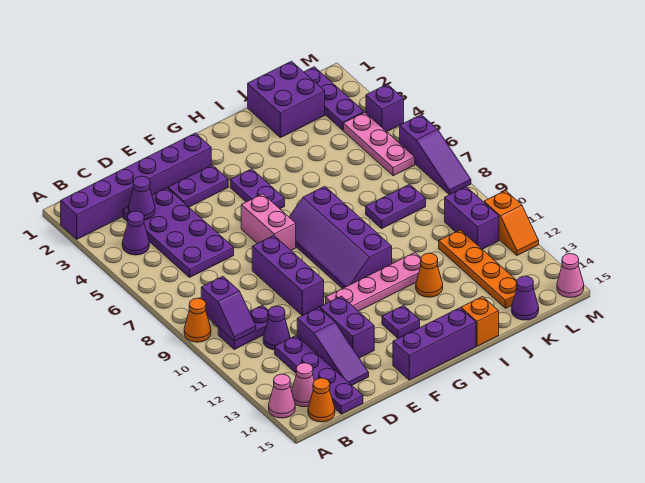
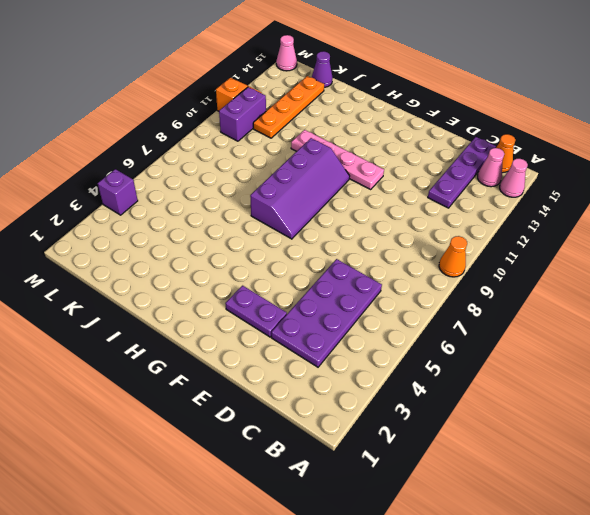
none -> purple 1x6 brick [61,133,211,239]
none -> purple 1x1 cone [122,211,149,255]
none -> purple 1x2 plate [218,305,269,349]
none -> purple 1x1 cone [263,306,290,350]

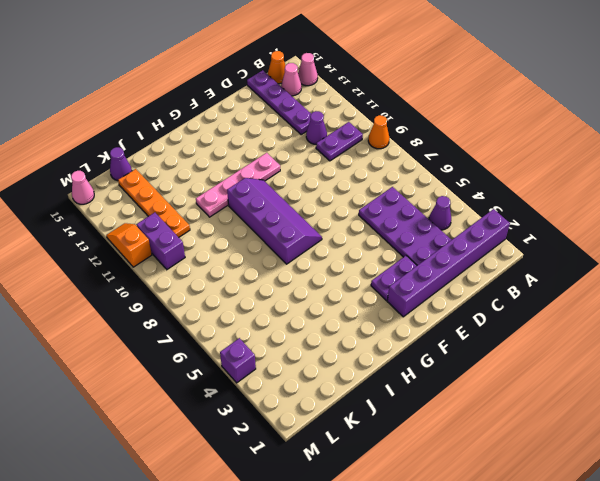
none -> purple 1x3 slope [297,308,369,385]
none -> purple 1x3 brick [252,236,324,315]
none -> purple 1x2 brick [320,296,374,358]
none -> pink 1x2 brick [241,194,296,250]

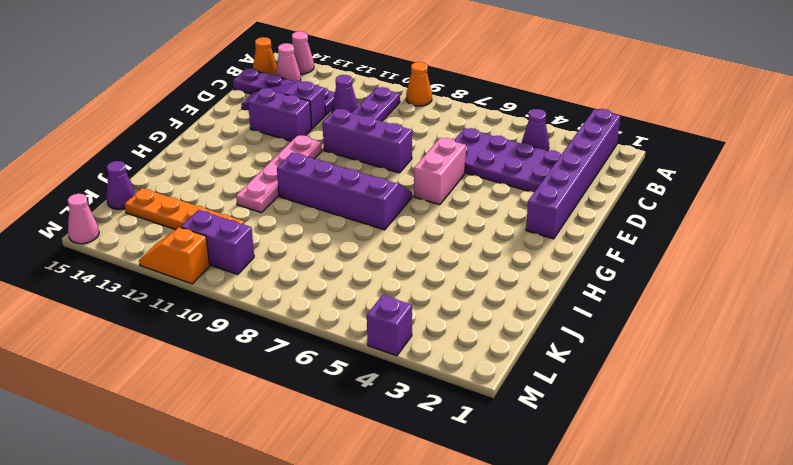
pink 1x2 brick [414,138,466,205] -> pink 1x2 brick turned to [241,194,296,250]
none -> purple 1x2 plate [168,165,228,207]
none -> purple 1x3 brick [393,308,476,380]
none -> purple 1x2 plate [230,169,285,209]
none -> purple 1x1 plate [382,306,420,338]

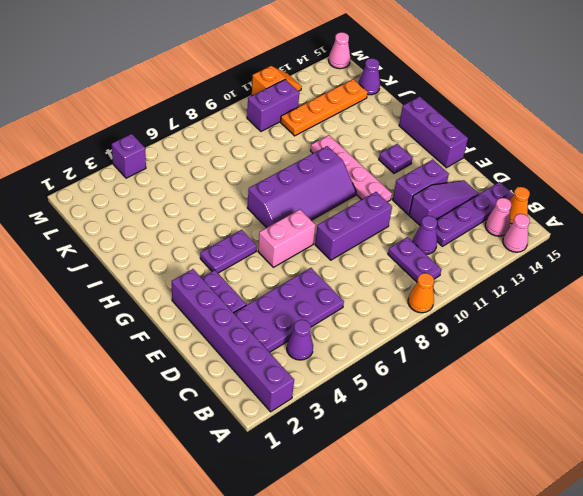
none -> orange 1x1 cone [416,253,443,297]
none -> orange 1x1 brick [461,297,499,346]
none -> purple 2x2 brick [248,61,325,138]
none -> purple 1x2 plate [366,184,426,228]

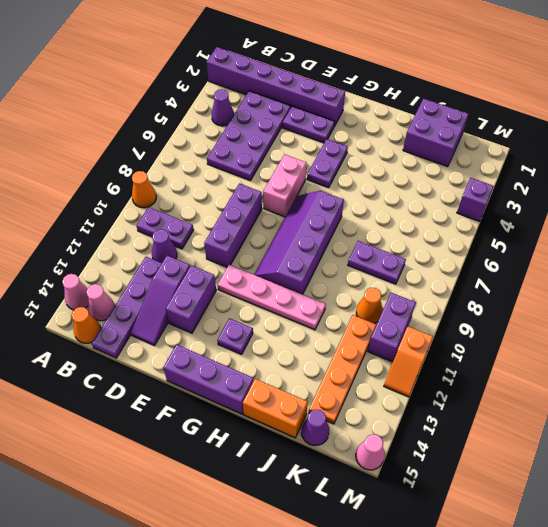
orange 1x2 brick [243,379,308,438] -> orange 1x1 brick [461,297,499,346]
orange 1x1 cone [356,288,382,323] -> orange 1x1 cone moved to [416,253,443,297]
none -> purple 1x3 plate [304,67,364,130]
none -> pink 1x3 plate [343,112,415,176]
none -> purple 1x3 slope [400,115,471,195]
none -> purple 1x2 slope [201,276,256,341]

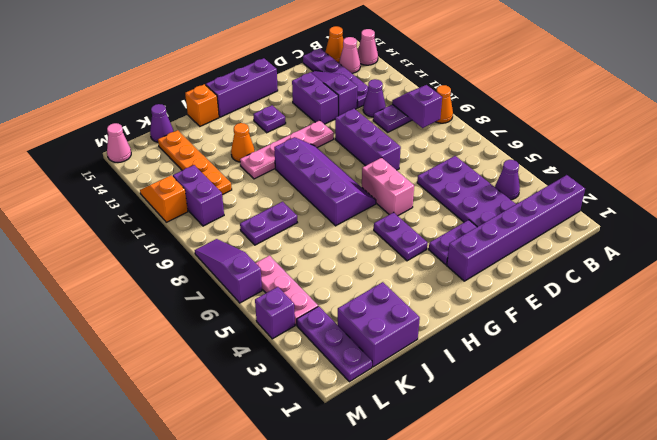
none -> purple 1x1 cone [128,176,155,220]

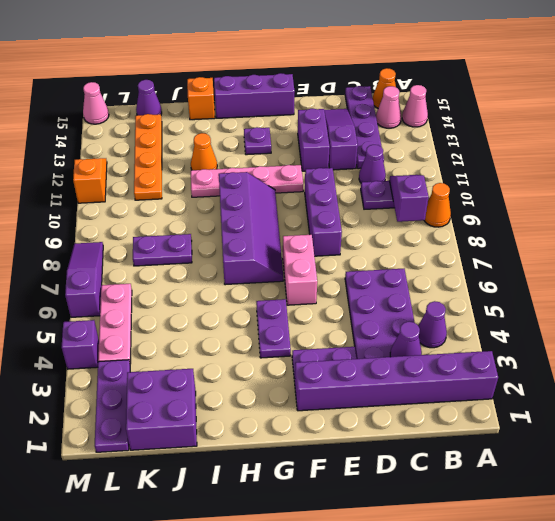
none -> purple 1x2 brick [445,187,499,249]

